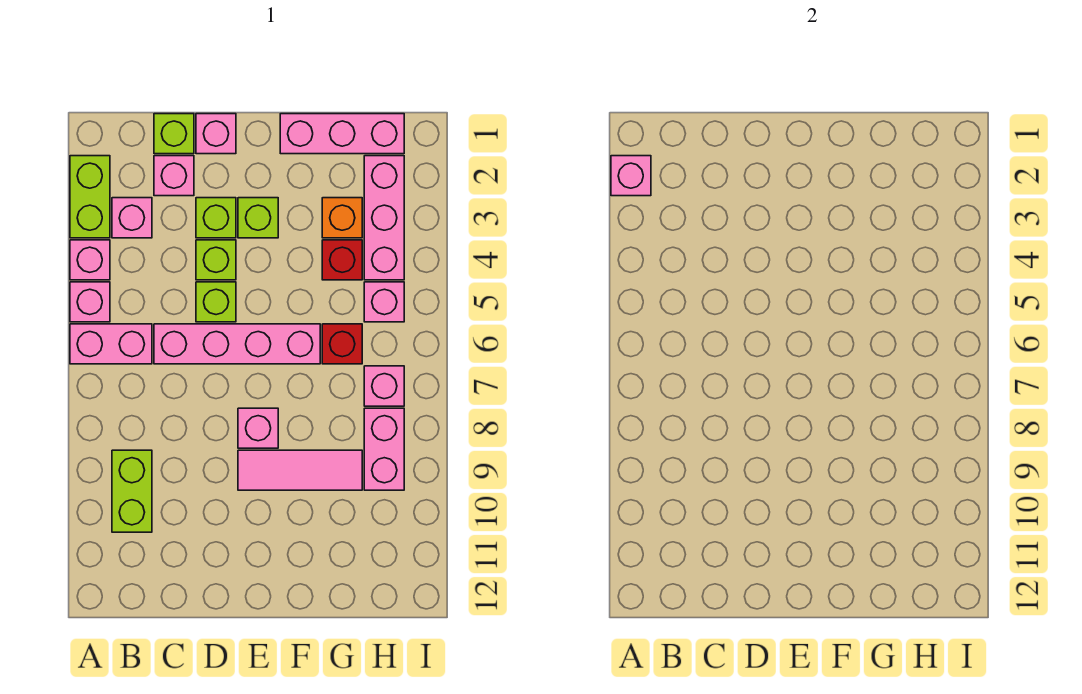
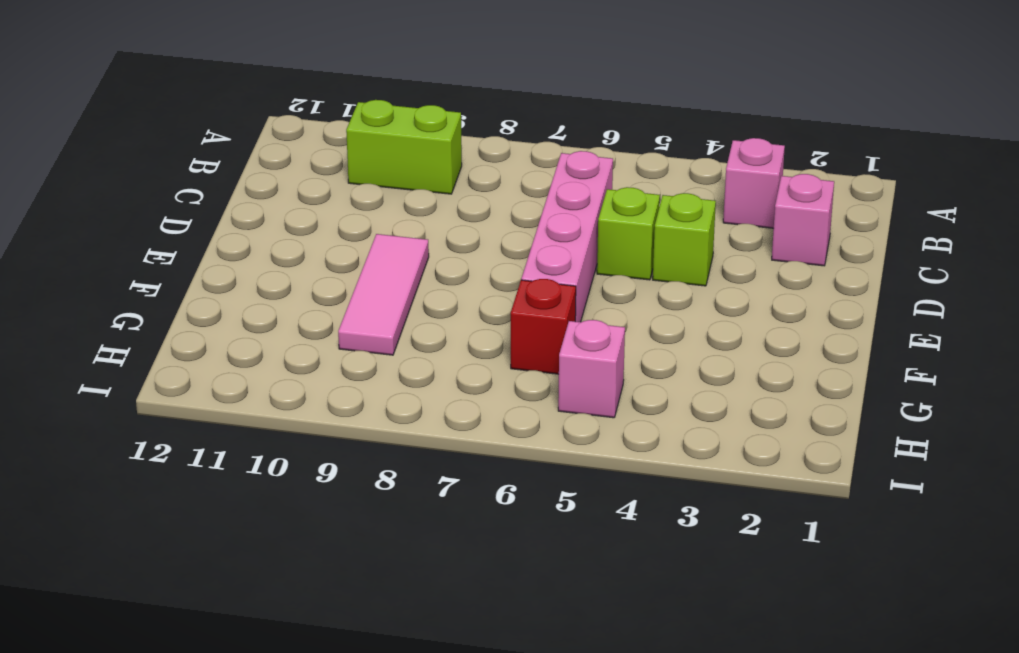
none -> lime 1x2 brick [70,156,110,238]
none -> pink 1x1 brick [70,240,110,280]
none -> pink 1x1 brick [70,282,110,322]

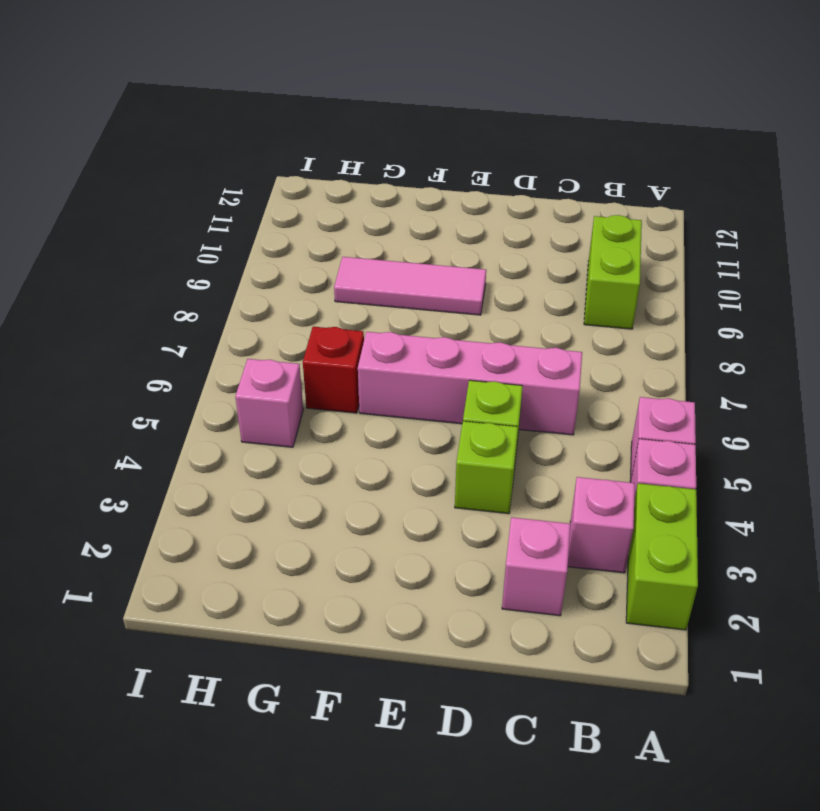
none -> pink 1x2 brick [70,324,152,364]
none -> lime 1x1 brick [154,114,194,154]
none -> pink 1x1 brick [196,114,236,154]

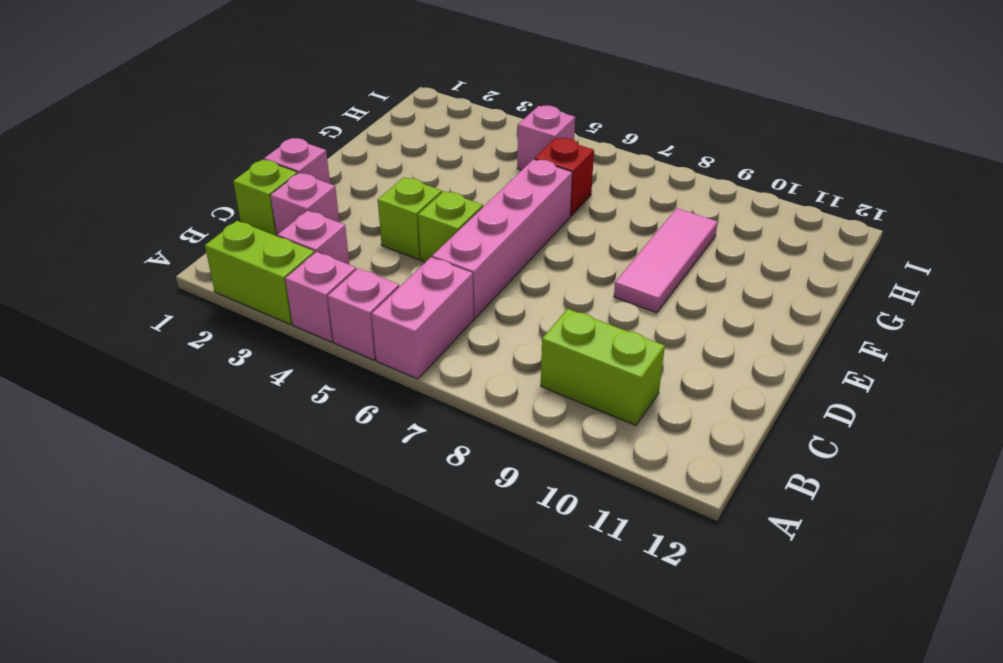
none -> lime 1x1 brick [196,198,236,238]
none -> lime 1x1 brick [238,198,278,238]
none -> pink 1x1 brick [238,408,278,448]

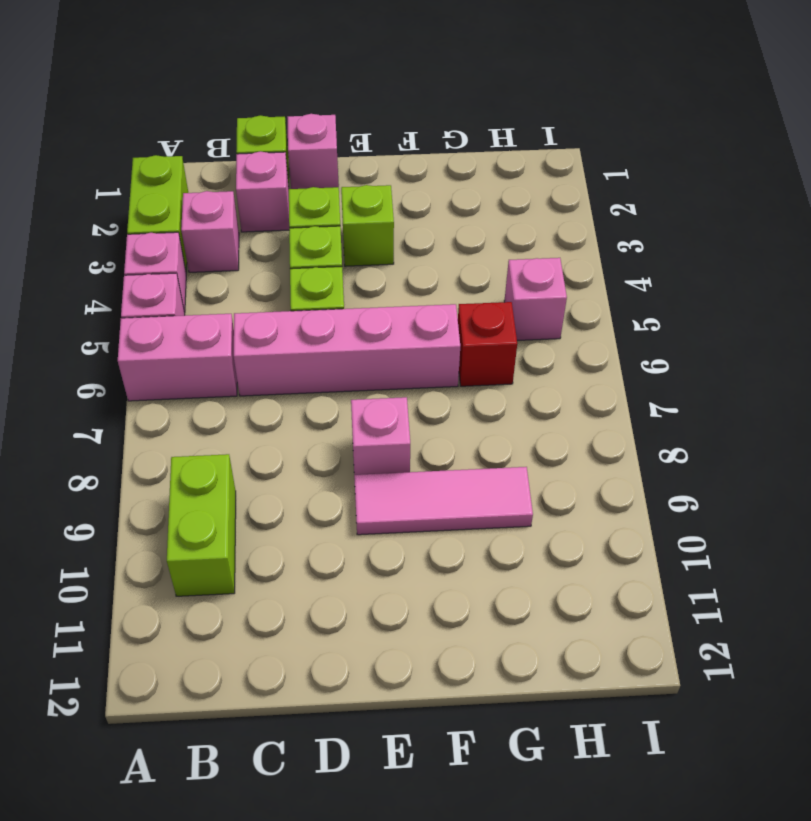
none -> pink 1x3 brick [280,114,404,154]
none -> orange 1x1 brick [322,198,362,238]
none -> red 1x1 brick [322,240,362,280]

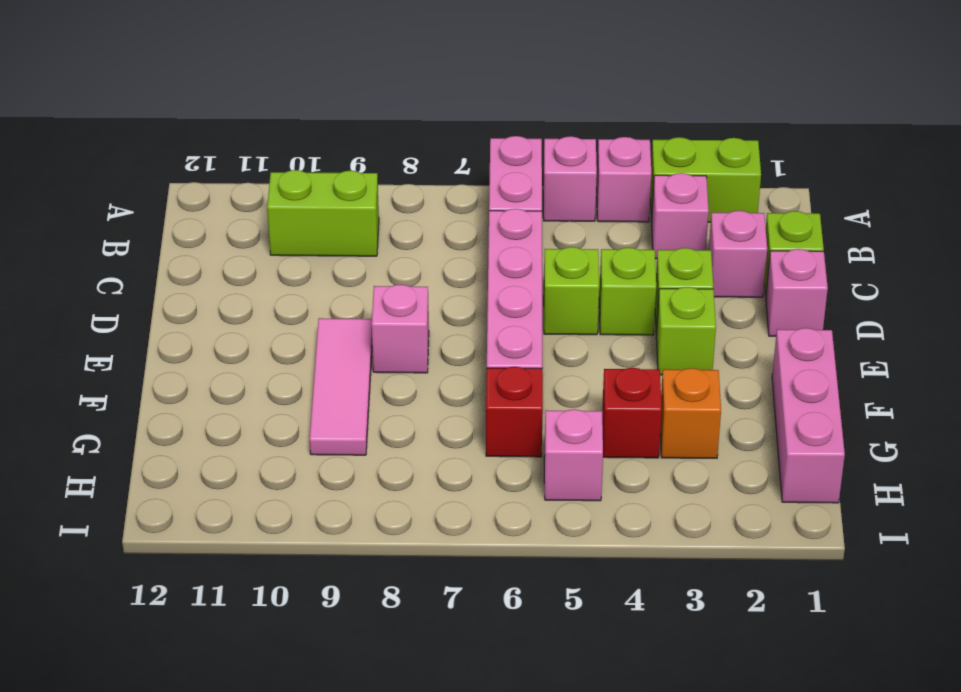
none -> pink 1x3 brick [364,156,404,280]
none -> pink 1x1 brick [364,366,404,406]
none -> pink 1x2 brick [364,408,404,490]

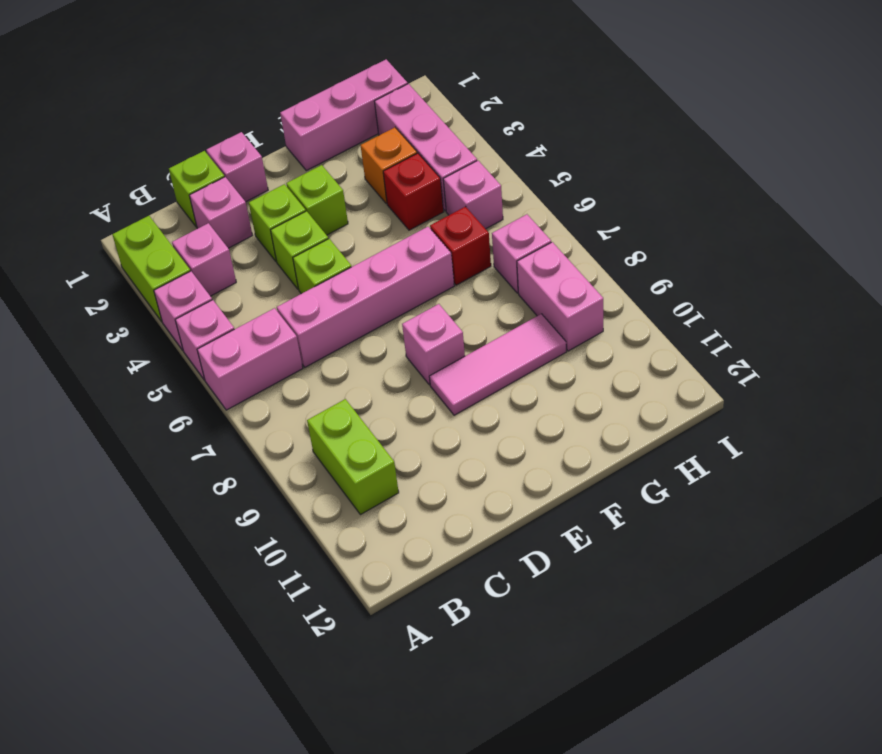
none -> pink 1x1 brick [611,156,651,196]

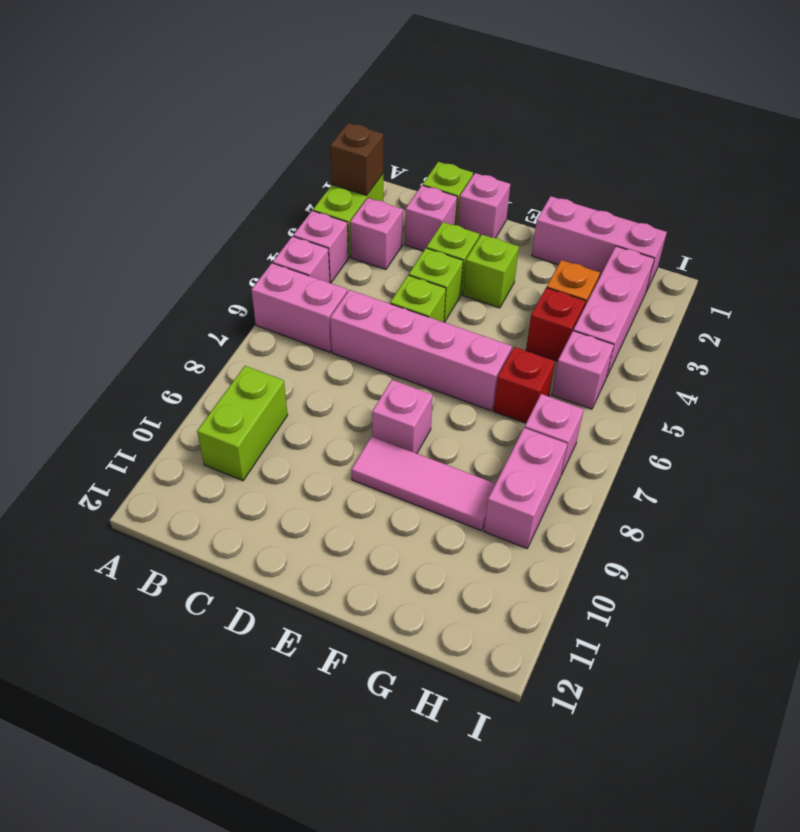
brown 1x1 brick [330,123,383,195] -> pink 1x1 brick [611,156,651,196]

